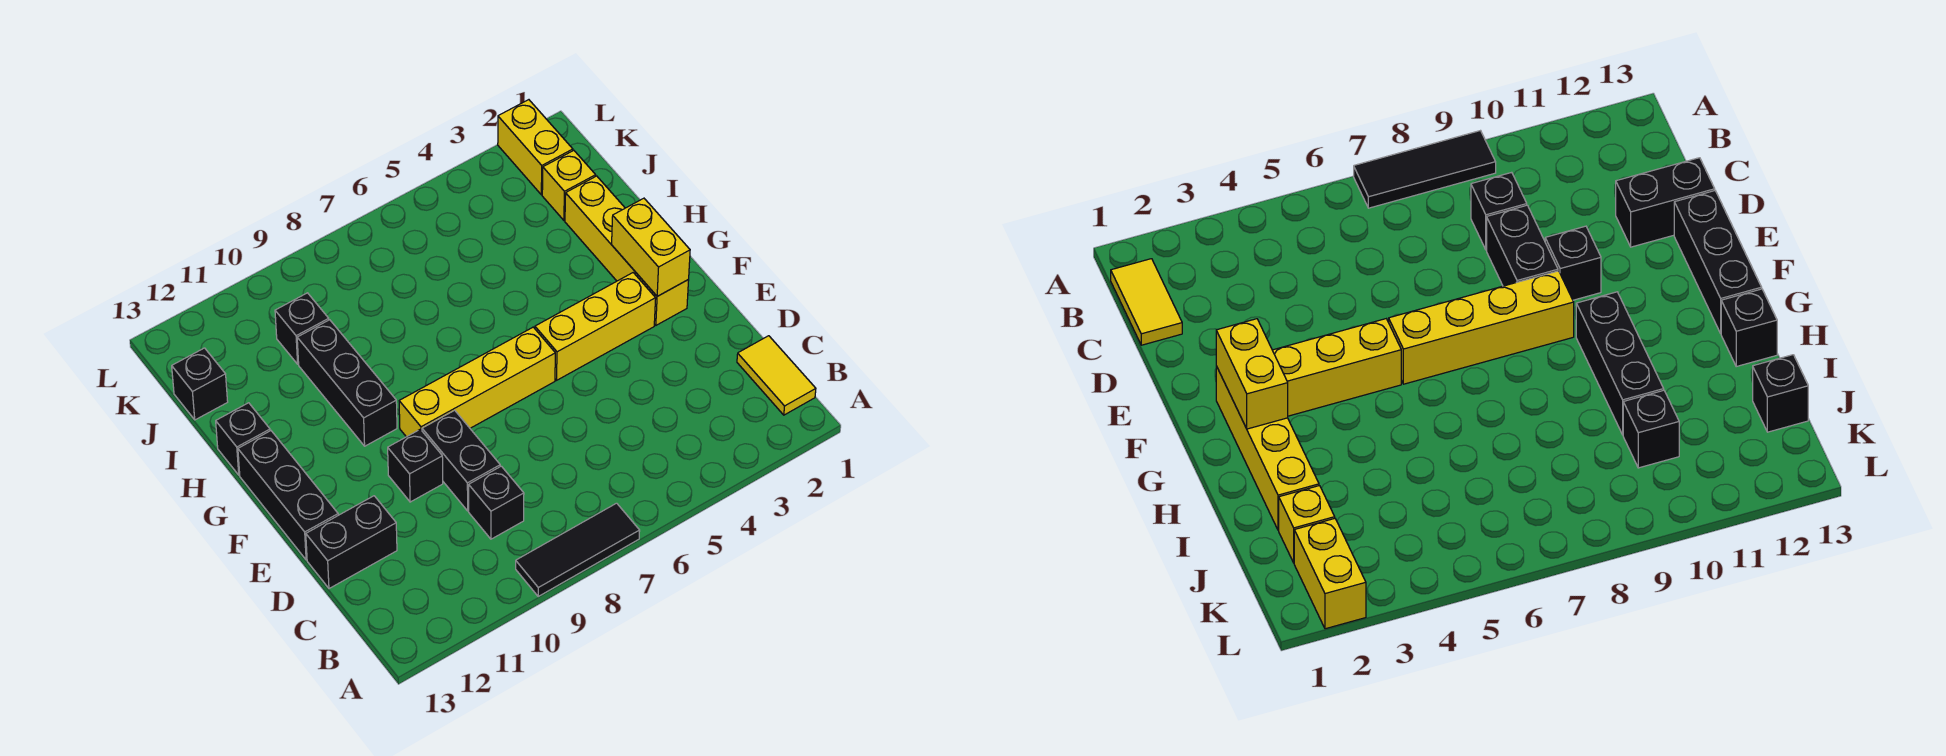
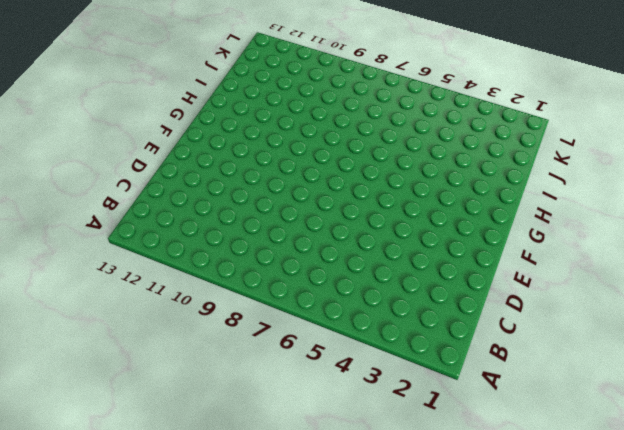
none -> black 1x3 tile [516,503,640,596]
none -> yellow 1x2 tile [737,336,816,415]
none -> black 1x1 brick [469,466,524,539]

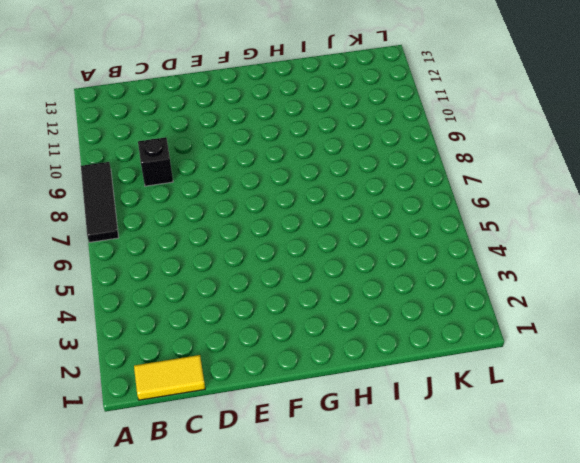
none -> black 1x2 brick [422,410,500,511]
none -> black 1x2 brick [306,496,397,589]
none -> black 1x1 brick [388,429,443,502]

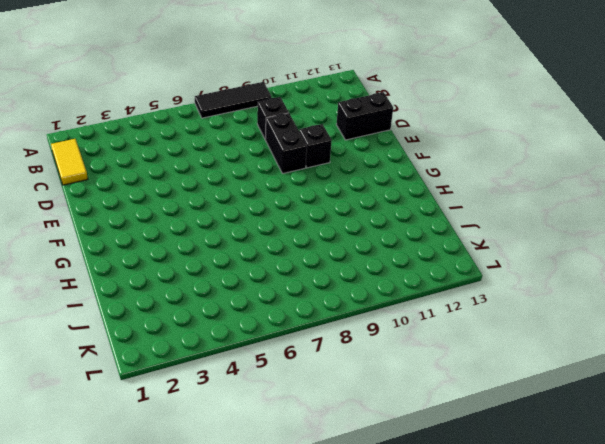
none -> black 1x3 brick [238,431,338,560]
none -> yellow 1x4 brick [565,176,689,325]
none -> yellow 1x3 brick [535,273,656,380]

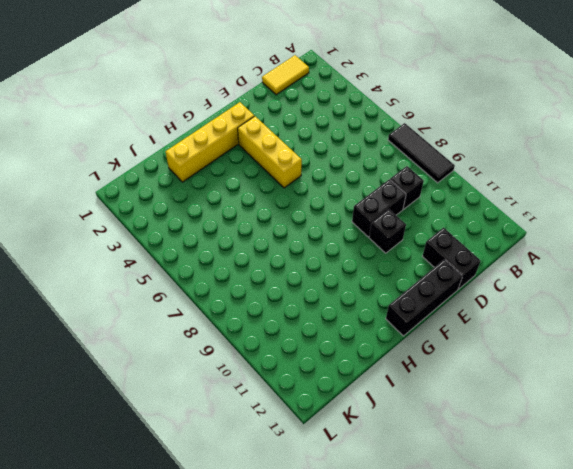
none -> yellow 1x4 brick [399,327,555,437]
none -> black 1x3 brick [297,320,397,446]
none -> black 1x1 brick [216,403,270,475]

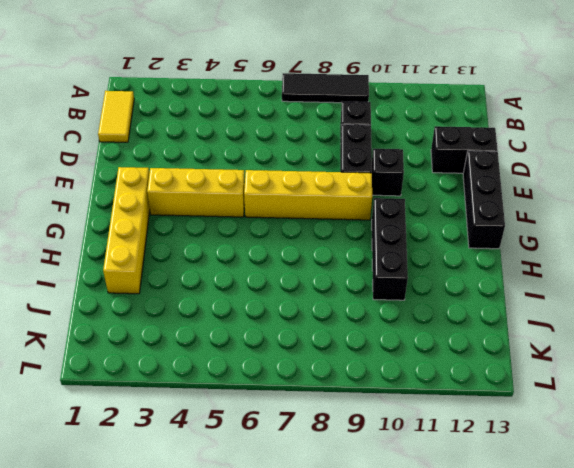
none -> black 1x1 brick [216,403,270,475]
none -> yellow 1x1 brick [542,150,596,220]
none -> black 1x1 brick [275,293,329,364]

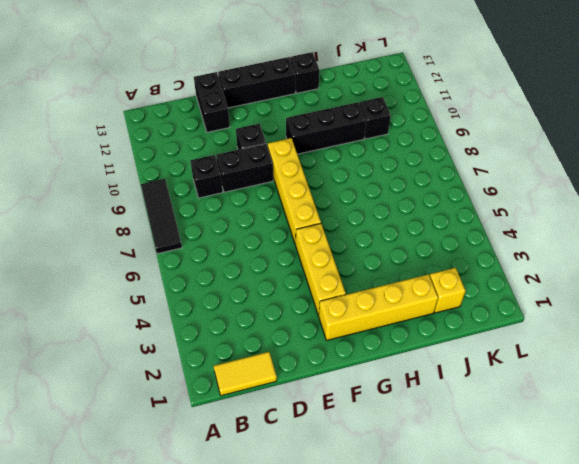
none -> black 1x1 brick [172,348,228,420]
none -> yellow 1x2 brick [498,100,573,195]
none -> yellow 1x2 brick [612,198,690,296]

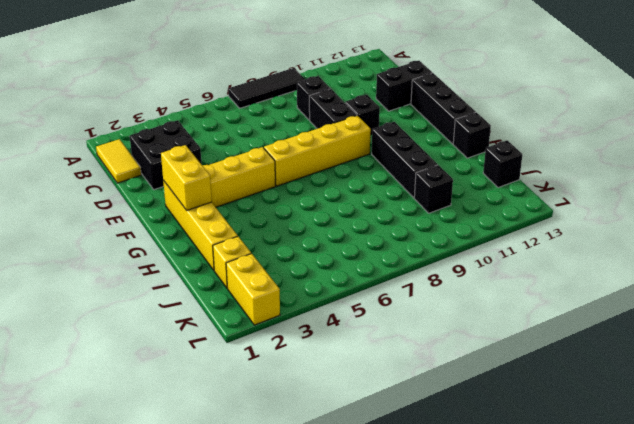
black 2x2 brick [130,120,202,190] -> none

